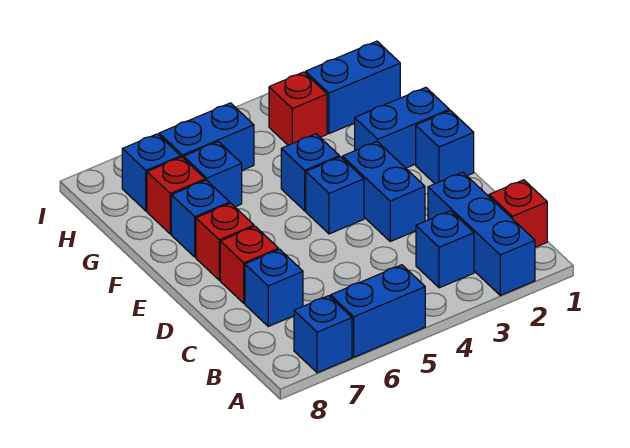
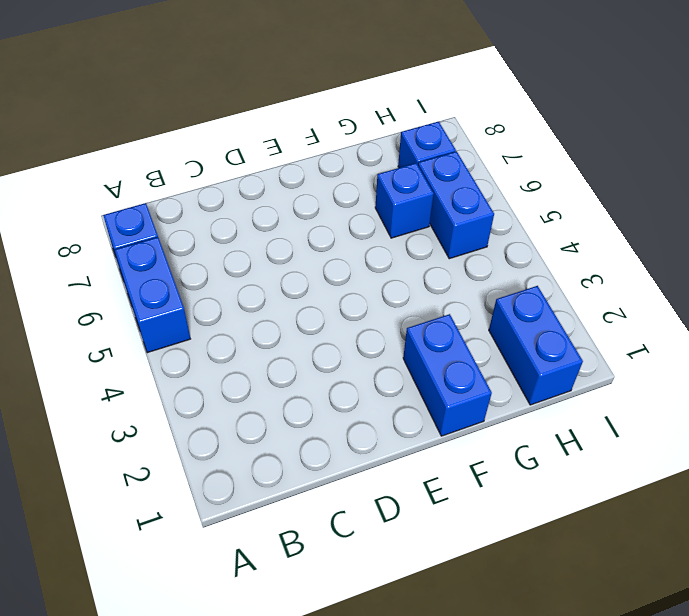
none -> blue 1x3 brick [428,172,535,295]
none -> red 1x1 brick [489,180,547,247]
none -> blue 1x1 brick [416,211,474,288]

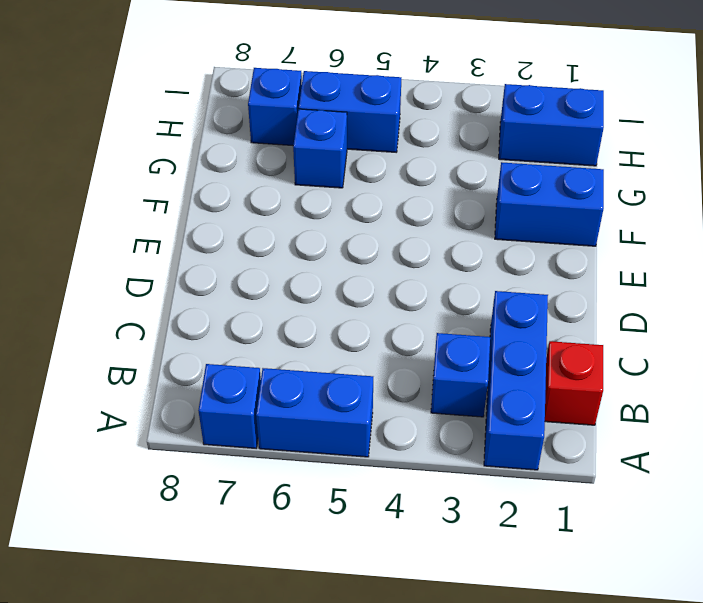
none -> blue 1x1 brick [245,249,303,326]
none -> blue 1x2 brick [342,142,425,241]
none -> red 1x1 brick [220,226,279,303]

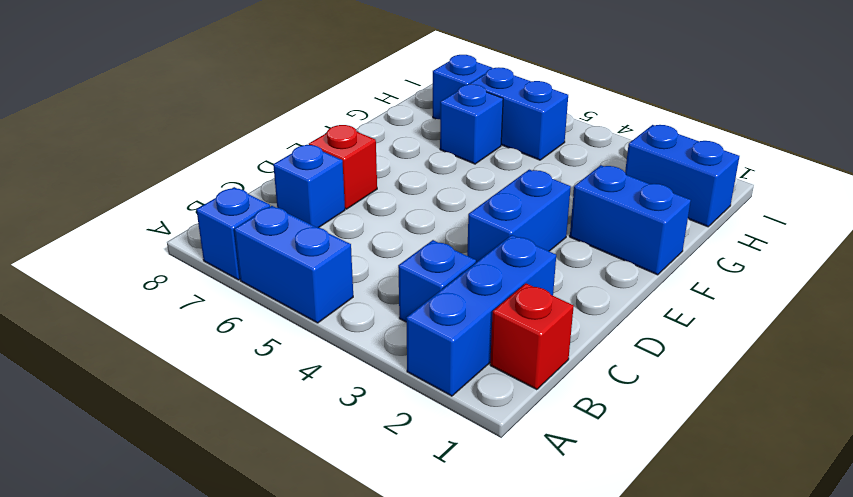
none -> blue 1x1 brick [416,111,474,184]
none -> blue 1x1 brick [306,157,364,234]
none -> red 1x1 brick [196,203,254,280]

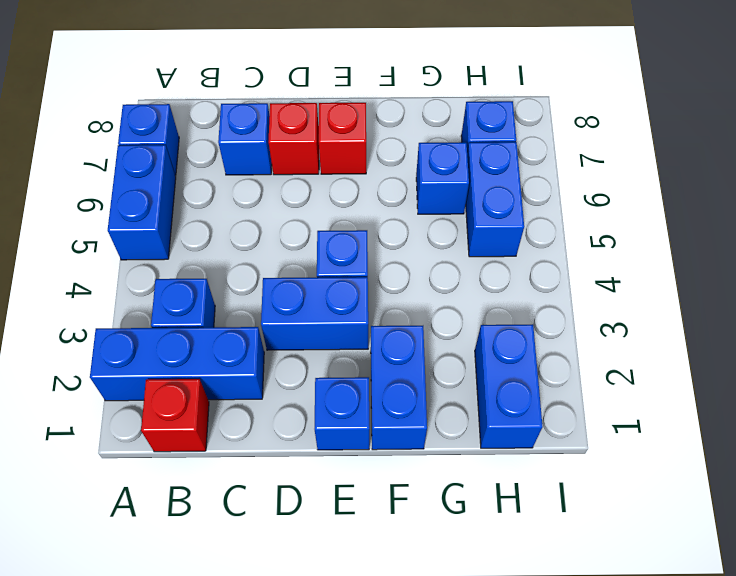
none -> blue 1x1 brick [281,134,339,211]
none -> blue 1x1 brick [171,180,230,257]
none -> red 1x1 brick [147,157,205,234]

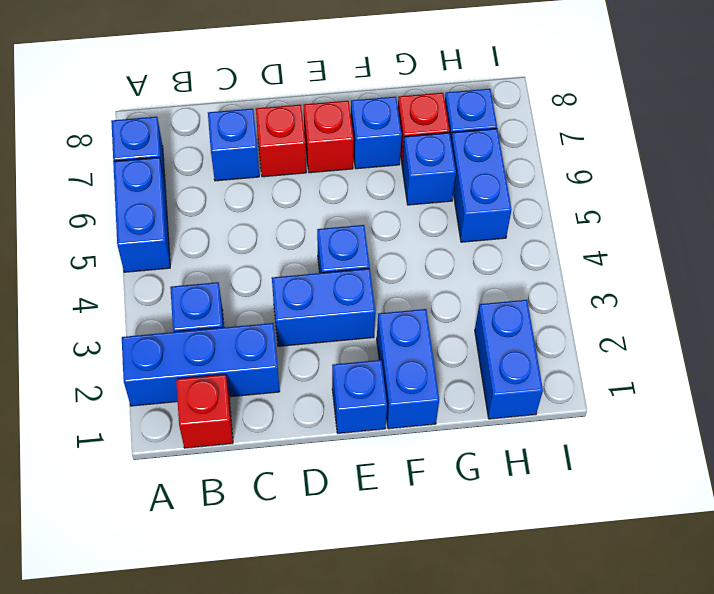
none -> blue 1x1 brick [281,134,339,211]
none -> red 1x1 brick [269,72,327,145]

